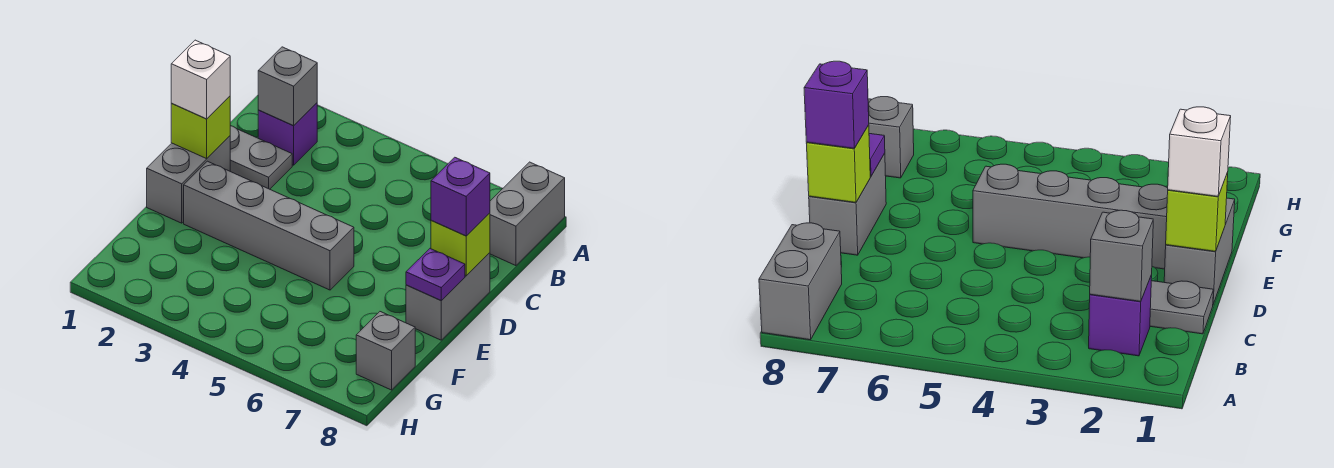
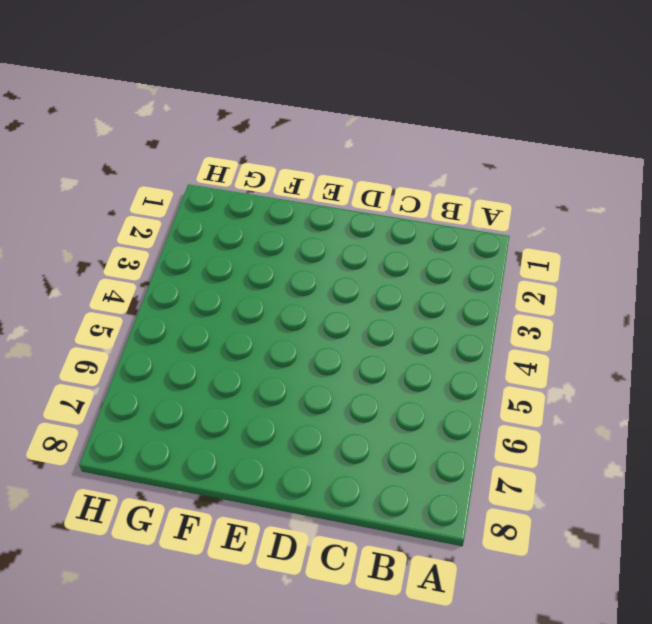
none -> grey 1x2 brick [490,162,565,266]
none -> purple 1x1 brick [258,103,317,165]
none -> grey 1x2 plate [230,126,292,189]

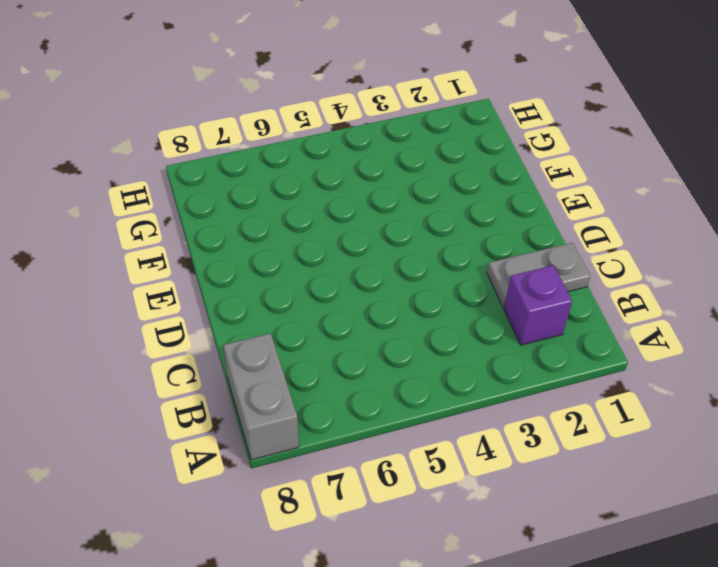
none -> grey 1x2 brick [147,136,230,223]
none -> grey 1x2 brick [406,253,490,340]
none -> grey 1x4 brick [184,161,354,290]

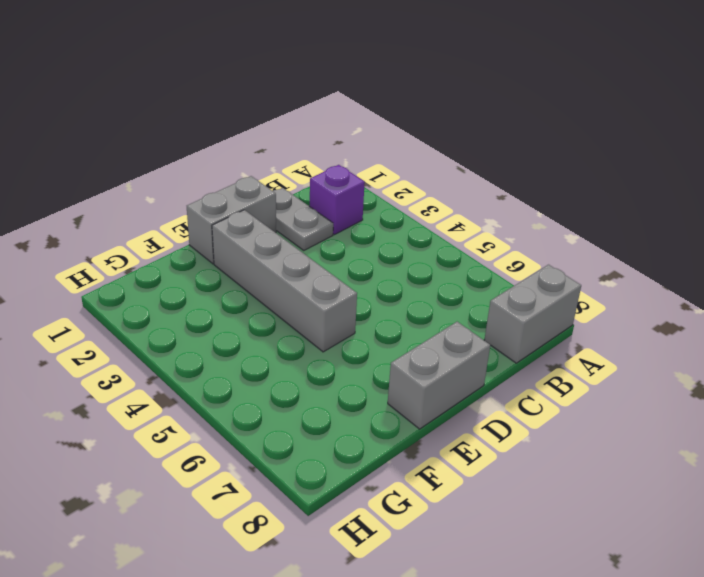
none -> grey 1x1 brick [356,312,415,390]
none -> grey 1x1 brick [258,47,317,126]
none -> lime 1x1 brick [171,96,230,159]

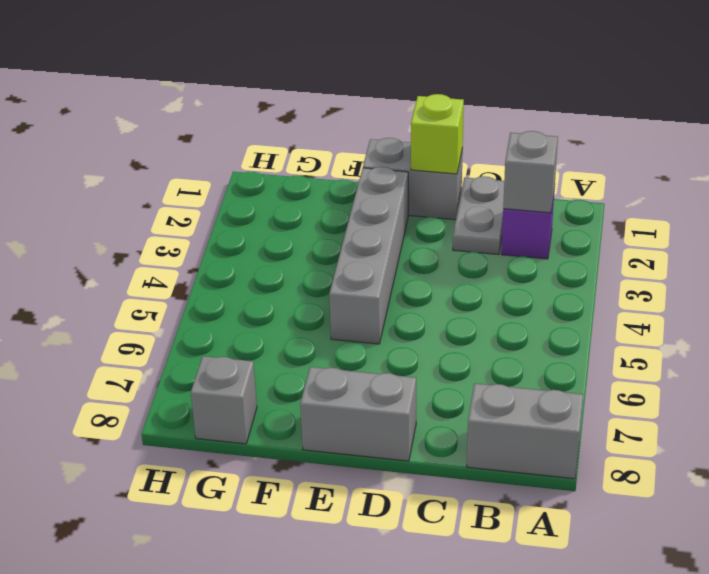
none -> lime 1x1 brick [431,213,490,276]
none -> purple 1x1 plate [406,249,465,301]
none -> white 1x1 brick [171,40,230,119]

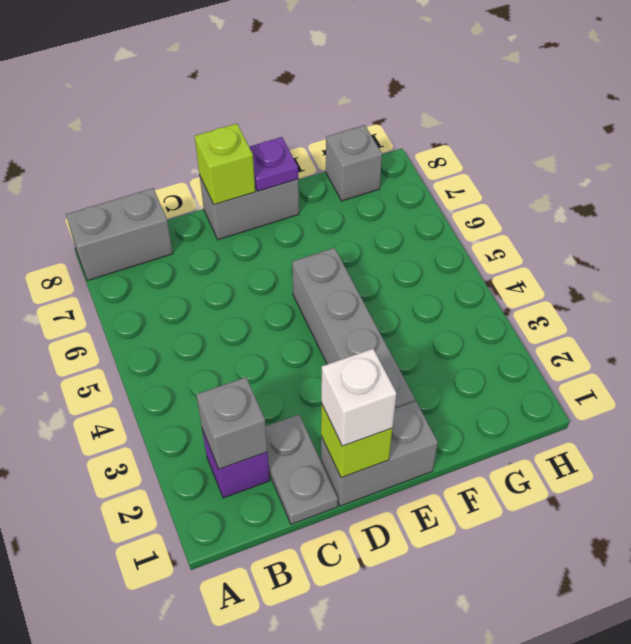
none -> purple 1x1 brick [431,157,490,236]

